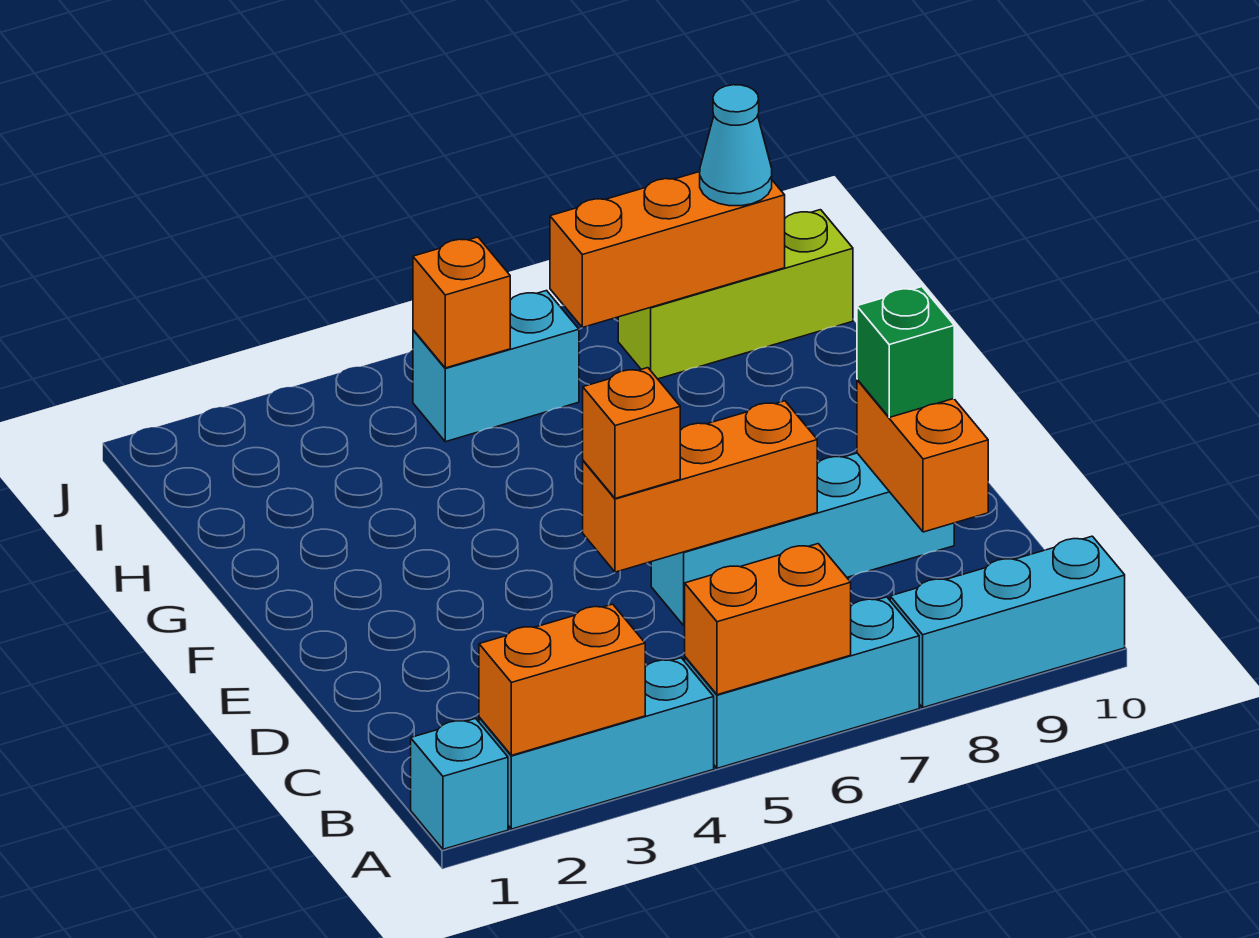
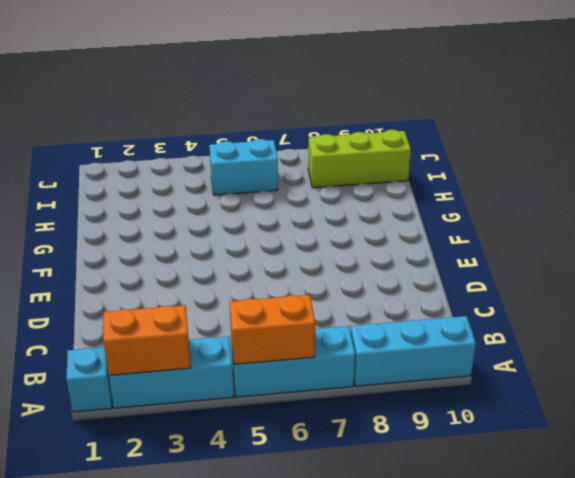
none -> cyan 1x4 brick [651,453,954,625]
none -> orange 1x2 brick [857,380,988,532]
none -> orange 1x3 brick [583,401,817,572]

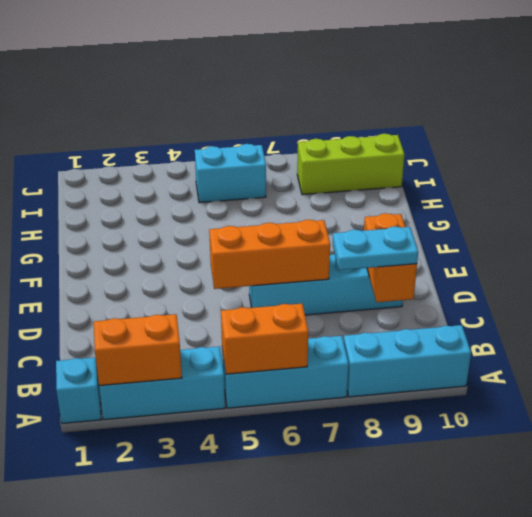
cyan 1x2 plate [333,226,418,270] -> none
none -> orange 1x1 brick [413,237,510,368]
none -> orange 1x3 brick [550,172,785,328]
none -> orange 1x1 brick [583,368,680,498]

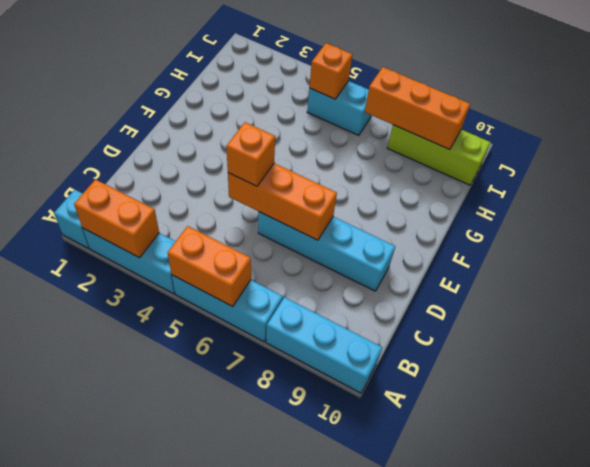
none -> orange 1x2 brick [857,380,988,532]
none -> green 1x1 brick [857,287,954,417]
none -> cyan 1x1 cone [700,85,772,206]

